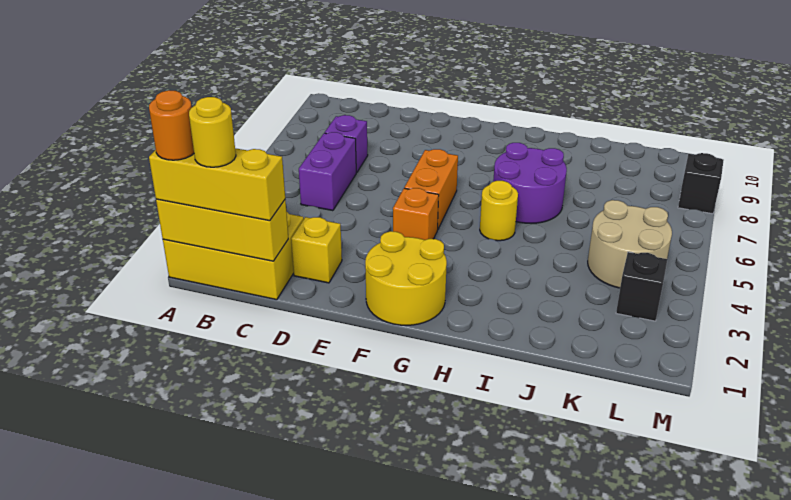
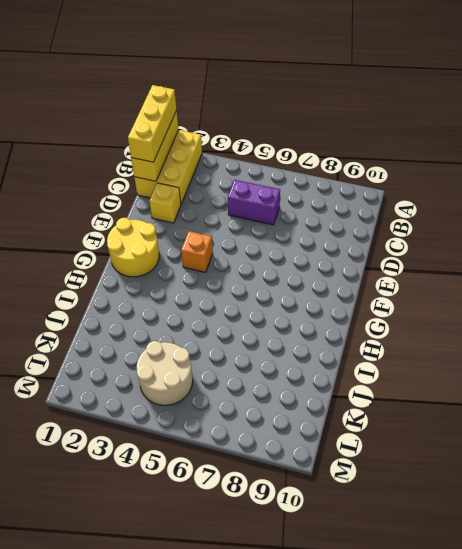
none -> purple 1x1 brick [325,115,368,173]
none -> orange 1x2 brick [404,149,458,229]
none -> yellow 1x1 round brick [480,181,518,241]

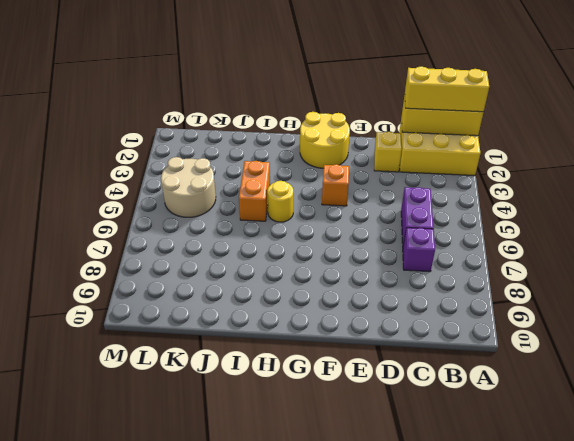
orange 1x2 brick [239,161,270,221] -> orange 1x2 brick moved to [404,149,458,229]
none -> purple 2x2 round brick [493,143,567,223]
none -> black 1x1 brick [616,252,668,321]
none -> black 1x1 brick [678,153,724,214]

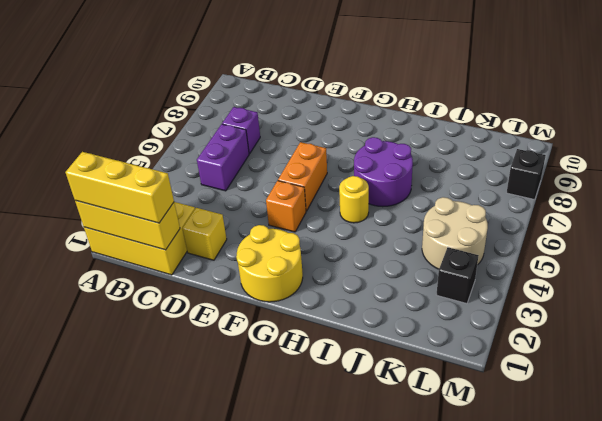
none -> orange 1x1 round brick [149,90,194,160]
none -> yellow 1x1 round brick [189,97,236,167]

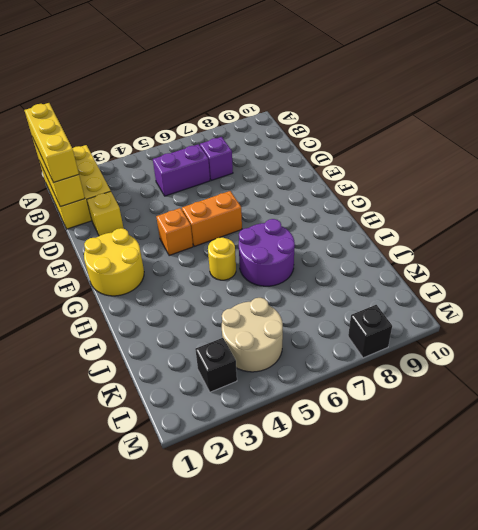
none -> orange 1x1 round brick [149,90,194,160]
none -> yellow 1x1 round brick [189,97,236,167]

